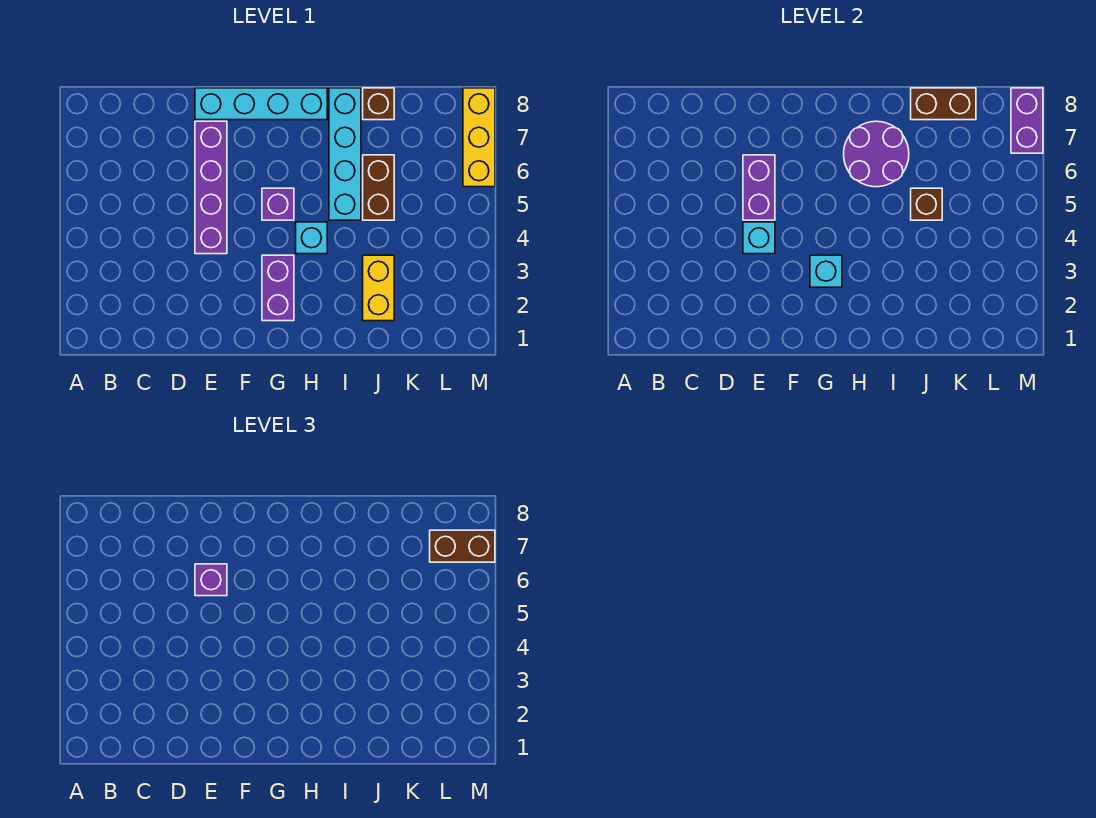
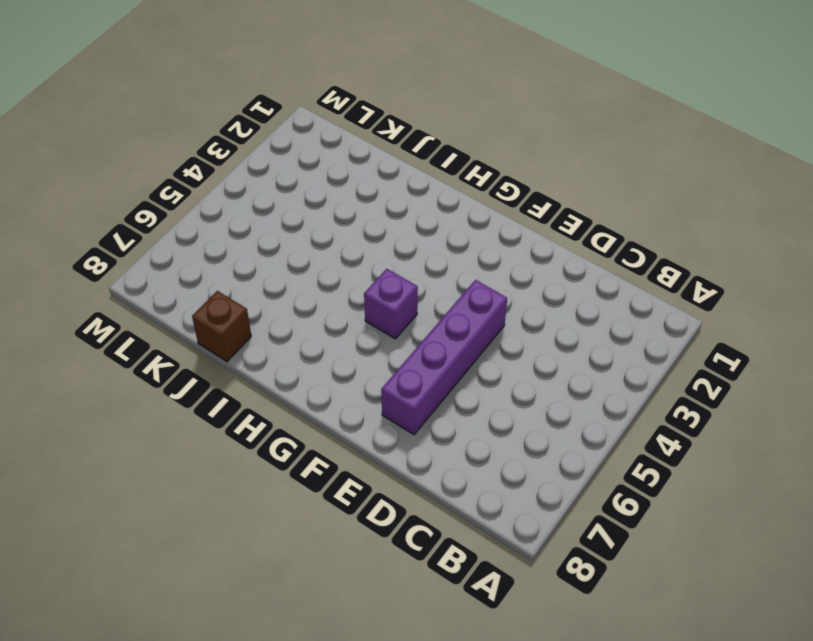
none -> cyan 1x4 brick [195,88,327,120]
none -> purple 1x2 brick [262,255,294,321]
none -> cyan 1x1 brick [296,222,327,254]

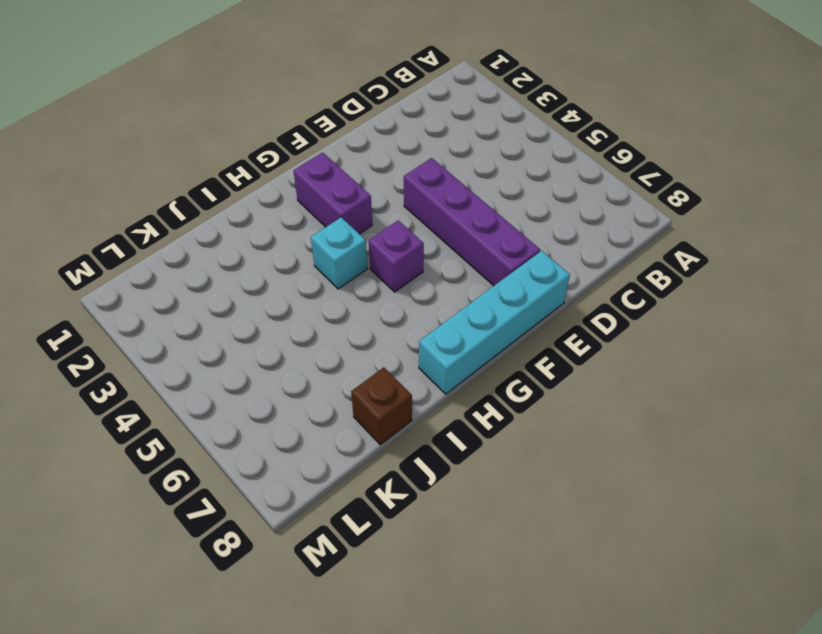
none -> cyan 1x4 brick [329,88,361,220]
none -> yellow 1x2 brick [363,255,394,321]
none -> brown 1x2 brick [363,155,394,220]

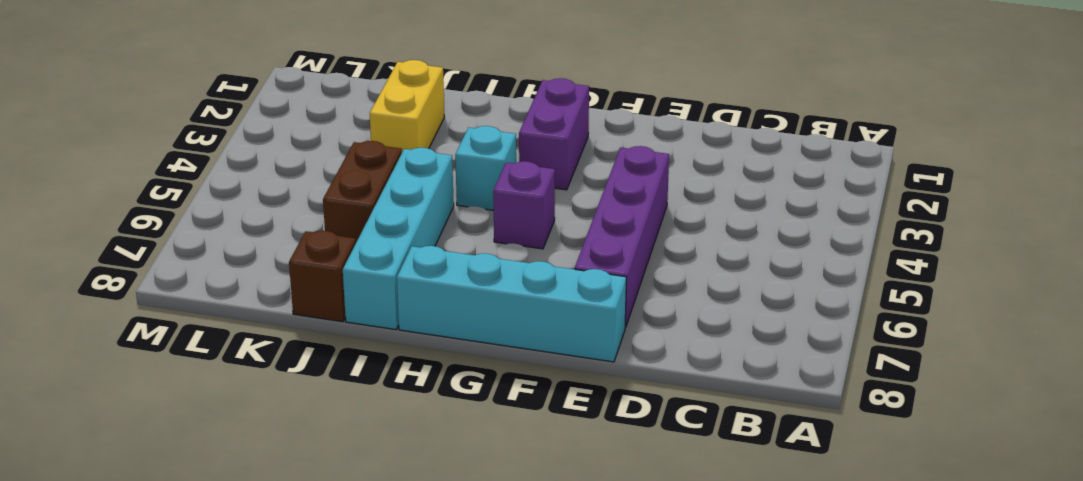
none -> yellow 1x3 brick [463,88,495,187]
none -> cyan 1x1 brick [743,222,775,254]
none -> purple 1x2 brick [743,155,775,220]

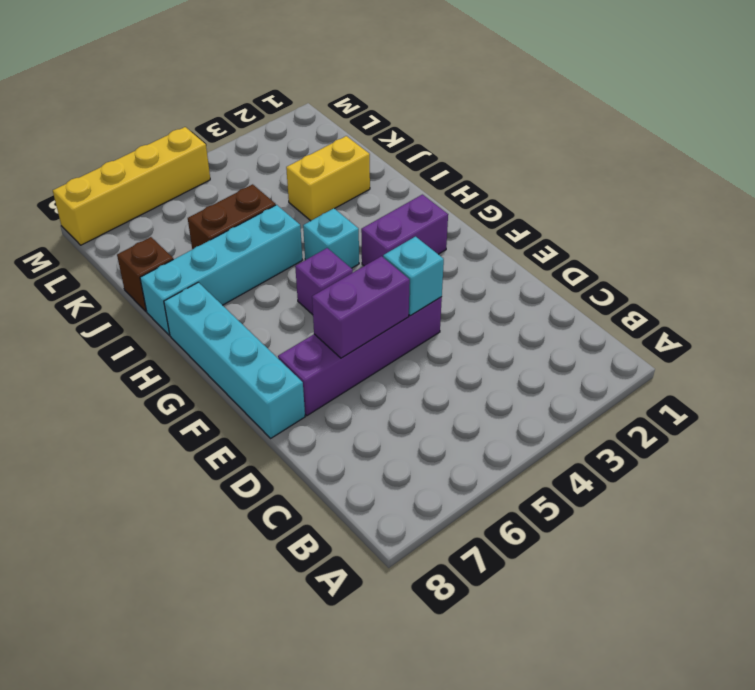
yellow 1x4 brick [53,127,210,245] -> yellow 1x3 brick [463,88,495,187]
none -> cyan 1x1 brick [810,255,842,287]
none -> purple 2x2 round brick [844,121,909,187]
none -> brown 1x1 brick [911,188,942,220]

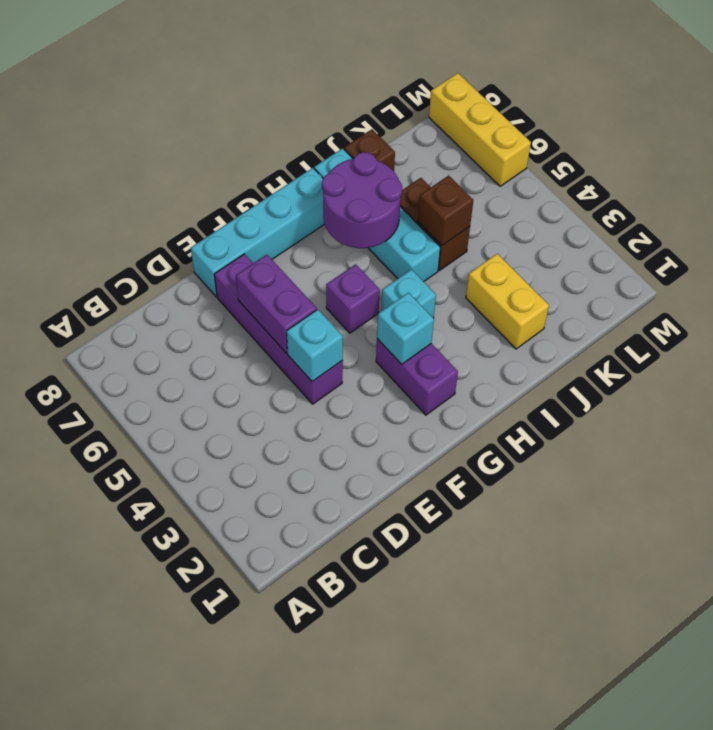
none -> brown 1x2 brick [911,88,976,120]
none -> purple 1x2 brick [1011,88,1043,153]
none -> purple 1x1 brick [195,564,227,596]

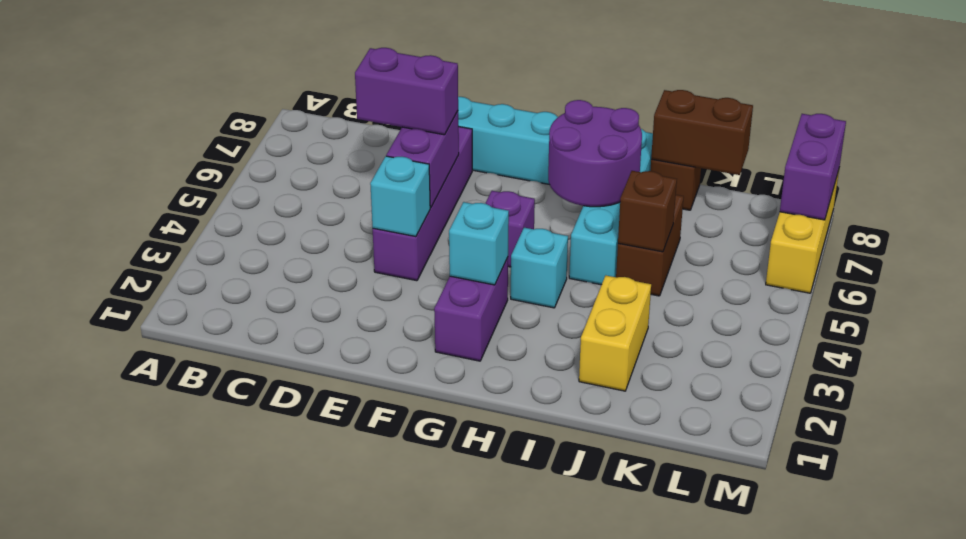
purple 1x2 brick [355,48,458,135] -> purple 1x1 brick [195,564,227,596]
none -> brown 1x2 brick [430,530,495,562]

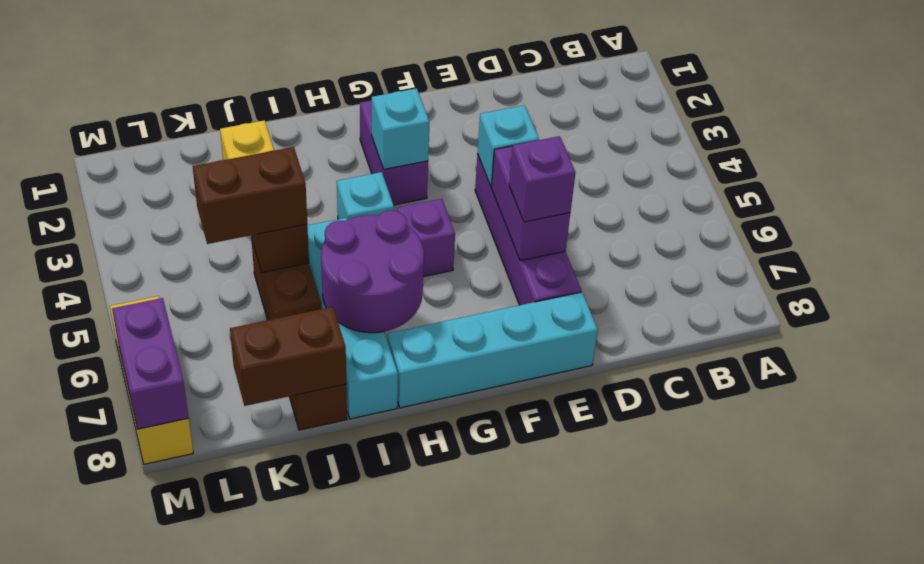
brown 1x2 brick [193,147,307,244] -> brown 1x2 brick moved to [430,530,495,562]

